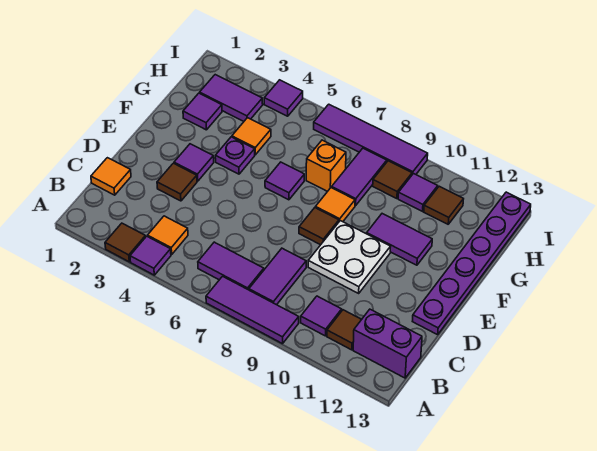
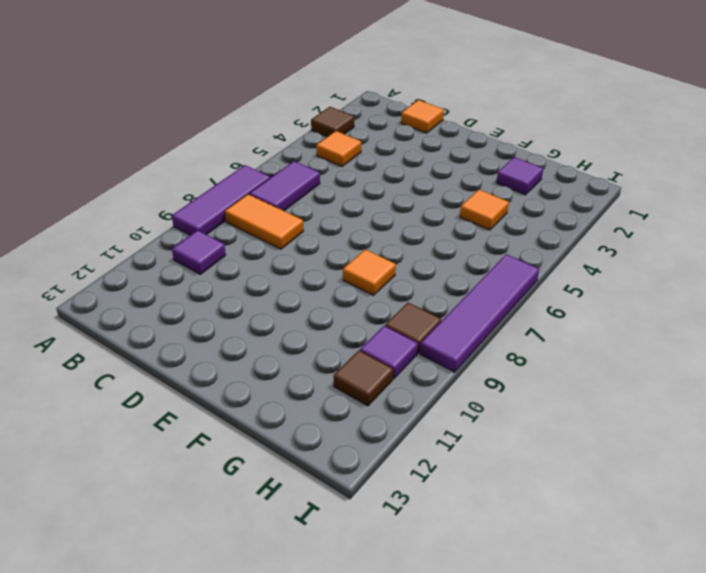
orange 1x2 tile [225,194,304,249] -> purple 1x2 tile [249,248,306,305]
none -> purple 1x1 tile [130,236,171,275]
none -> brown 1x1 tile [327,310,362,350]
none -> purple 1x2 brick [353,309,422,378]

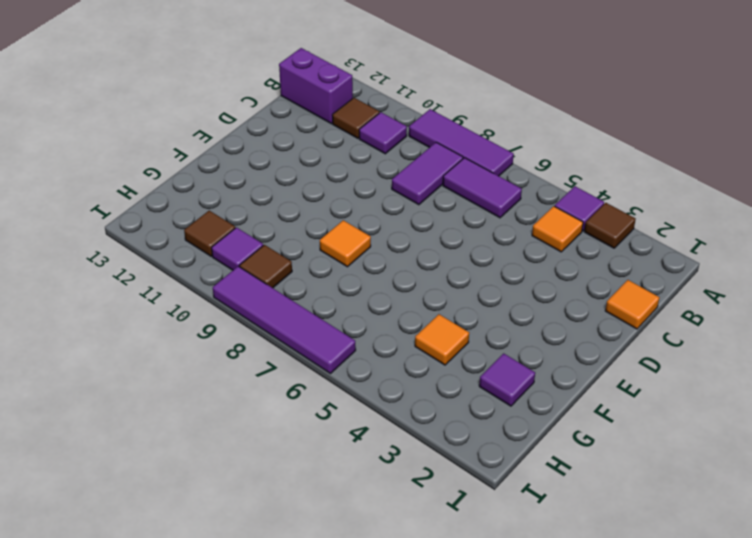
none -> brown 1x1 tile [157,163,197,201]
none -> white 2x2 plate [308,221,390,293]
none -> purple 1x6 plate [412,192,531,335]

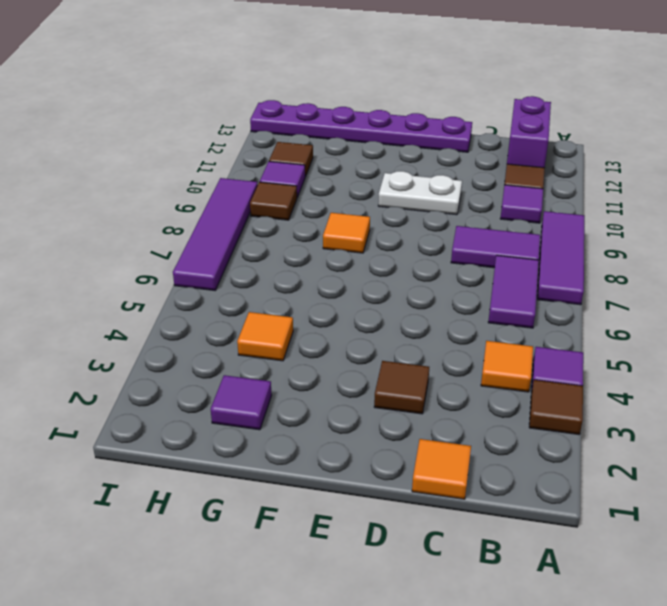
white 1x2 plate [378,171,462,215] -> white 2x2 plate [308,221,390,293]
none -> purple 1x1 tile [174,144,214,181]
none -> brown 1x1 tile [299,208,339,245]
none -> purple 1x1 plate [215,137,255,174]

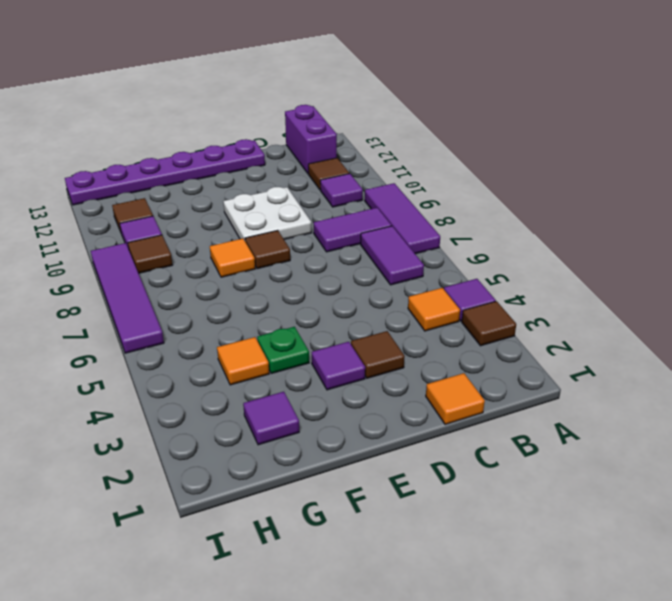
green 1x1 plate [257,327,309,374] -> purple 1x1 plate [215,137,255,174]
none -> purple 1x1 tile [265,162,304,200]
none -> purple 1x2 tile [367,214,432,265]
none -> orange 1x1 brick [306,140,346,192]

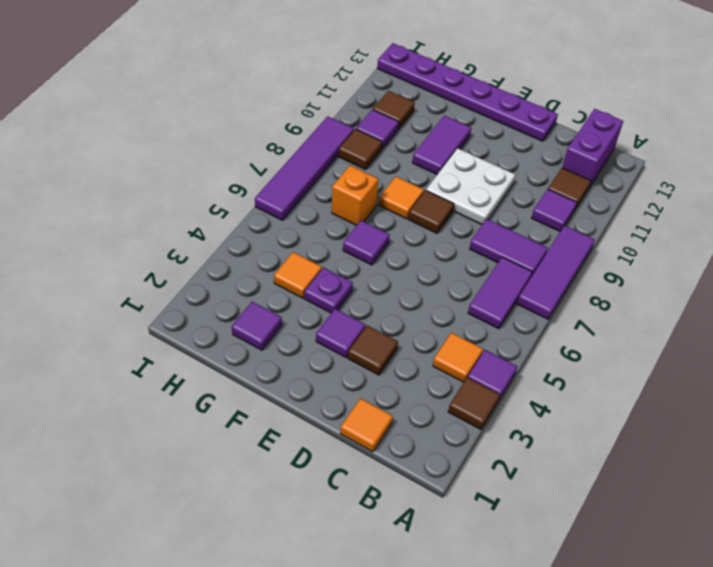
none -> purple 1x2 tile [332,148,387,206]
none -> purple 1x2 tile [200,75,263,121]
none -> purple 1x1 tile [264,80,303,116]

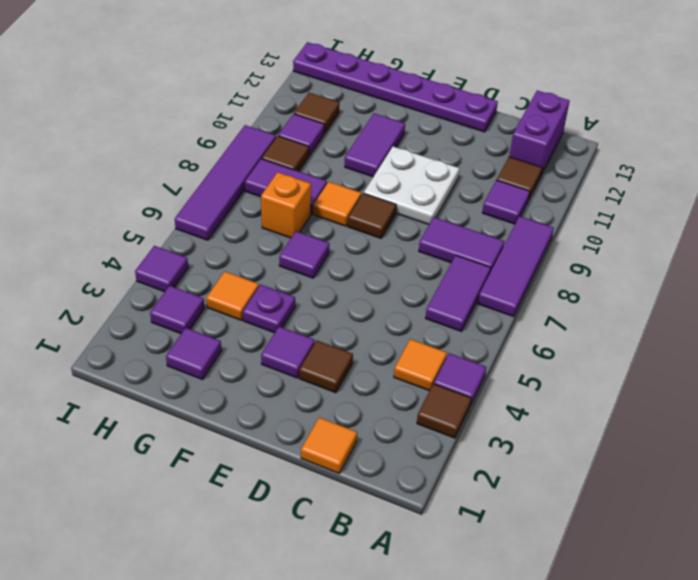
purple 1x1 tile [150,286,204,334] -> purple 1x2 tile [200,75,263,121]

